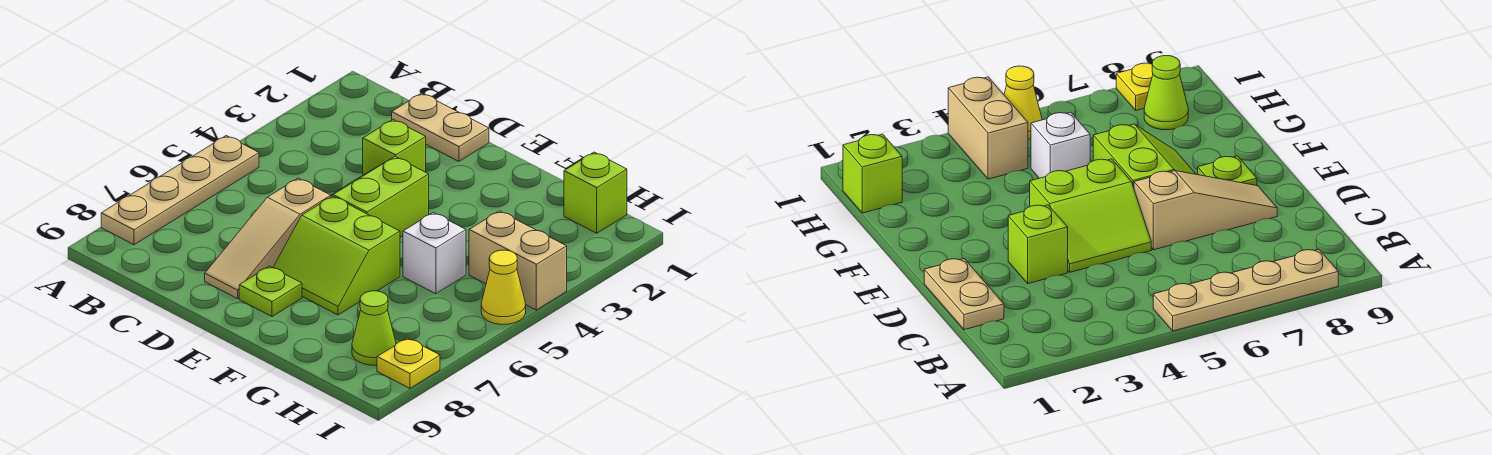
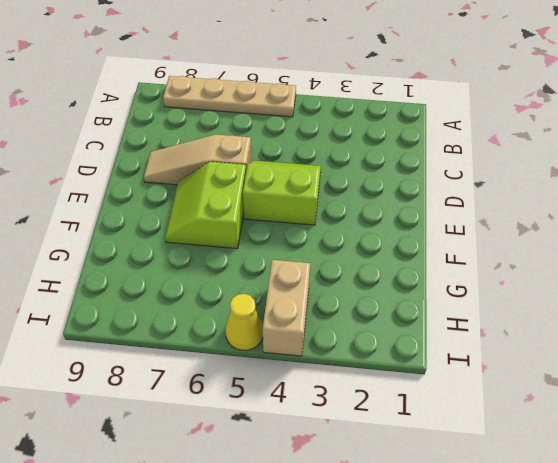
none -> tan 1x2 plate [392,93,489,161]
none -> lime 1x1 brick [363,120,426,175]
none -> lime 1x1 plate [239,266,302,316]

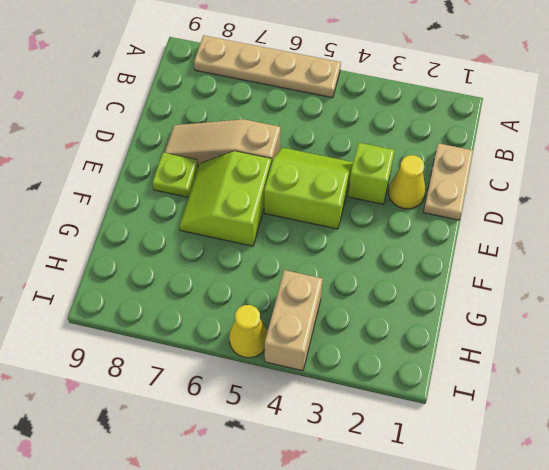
yellow 1x1 cone [389,155,426,209] -> none
none -> white 1x1 brick [403,213,466,294]
none -> lime 1x1 brick [564,152,627,233]
none -> lime 1x1 cone [352,291,396,365]

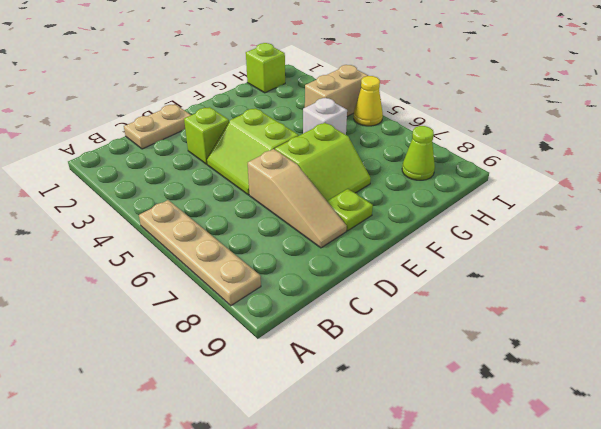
none -> yellow 1x1 plate [377,338,440,388]

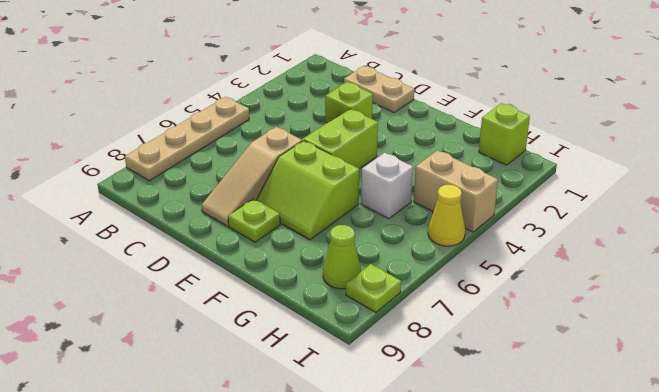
lime 1x1 plate [346,264,401,313] -> yellow 1x1 plate [377,338,440,388]

